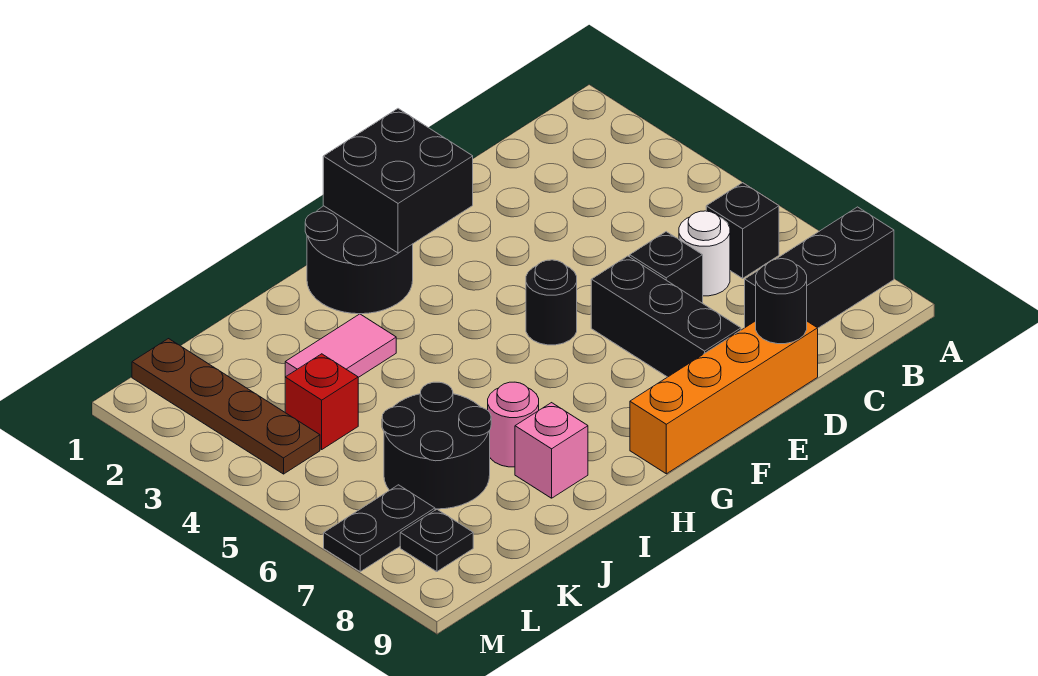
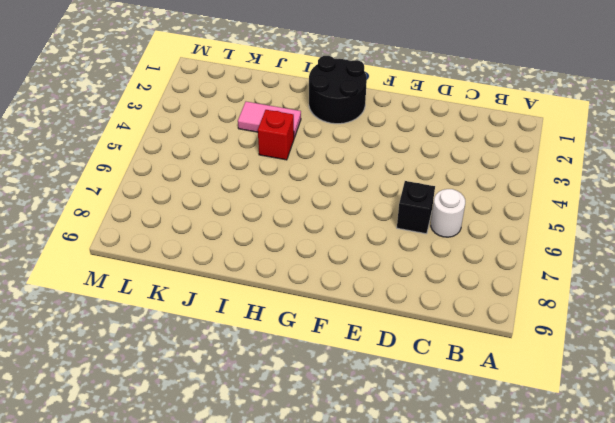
red 1x1 brick [258,110,294,160] -> red 1x1 brick moved to [285,354,358,449]
none -> black 1x3 brick [745,207,894,328]
none -> black 1x1 brick [706,183,779,278]
none -> orange 1x4 brick [630,321,818,474]

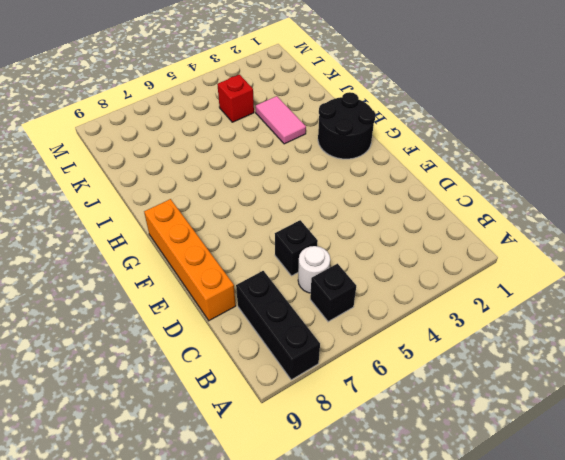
none -> black 1x3 brick [591,256,741,377]
none -> black 1x1 round brick [526,260,577,345]
none -> pink 1x1 round brick [488,382,539,467]

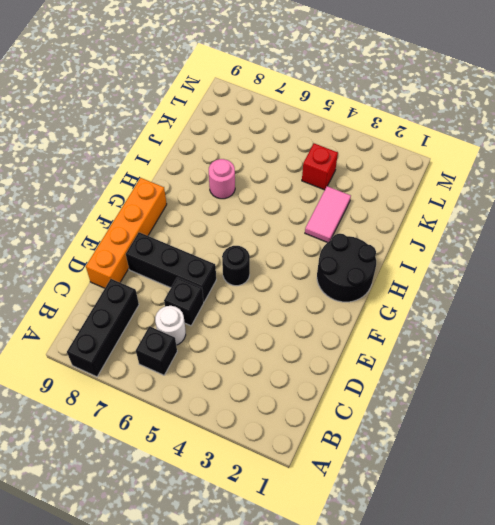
none -> pink 1x1 brick [515,403,588,498]
none -> black 2x2 round brick [382,382,491,509]
none -> brown 1x4 plate [132,339,320,474]

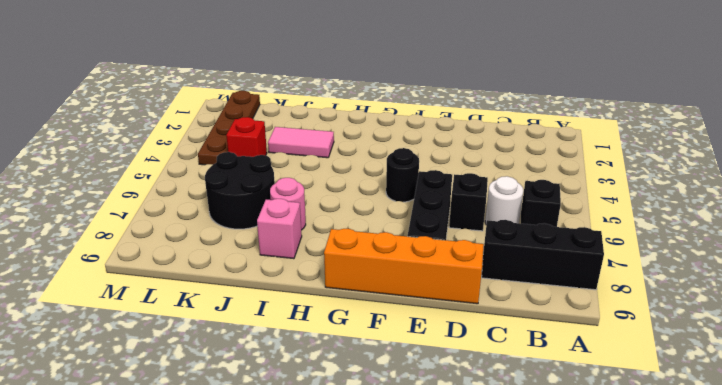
none -> black 2x2 round brick [305,206,413,314]
none -> black 1x2 plate [324,485,435,572]
none -> black 1x1 plate [400,509,473,572]

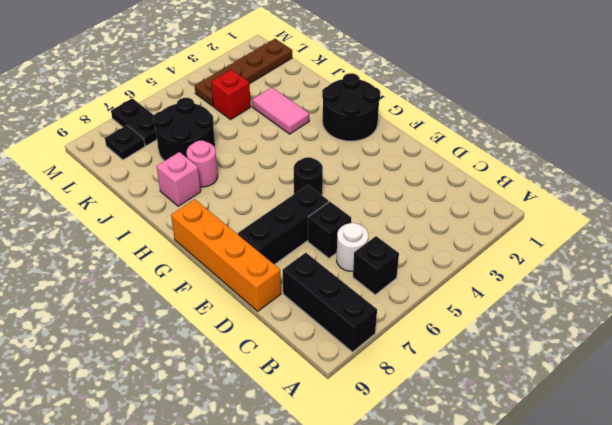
none -> black 1x1 round brick [756,259,807,344]
none -> black 2x2 brick [323,109,473,253]

